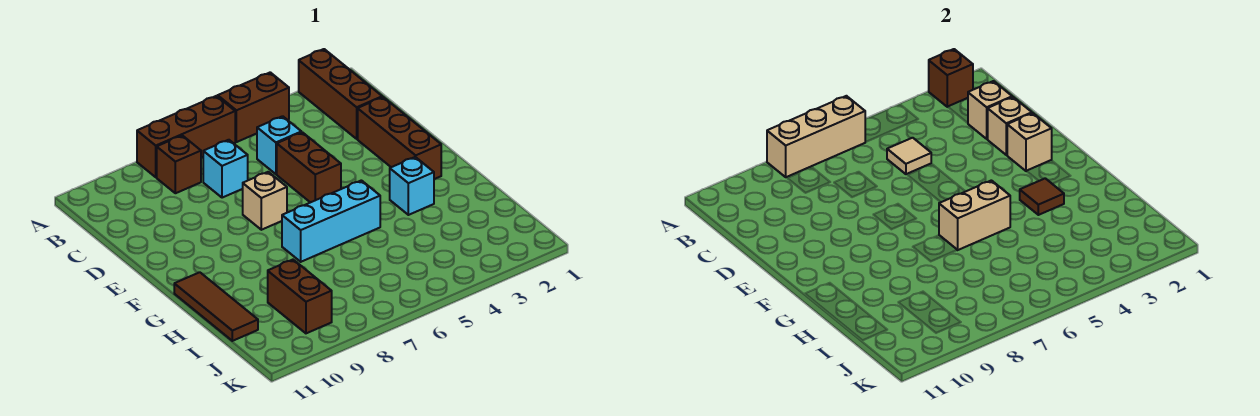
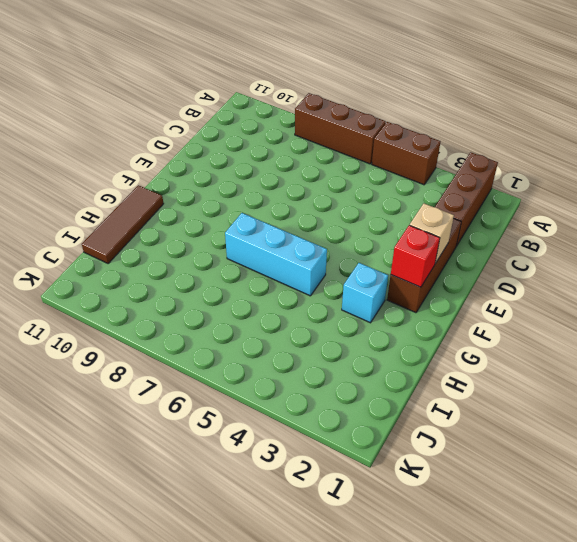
red 1x1 brick [391,225,440,287] -> none
none -> brown 1x1 brick [157,135,201,193]
none -> cyan 1x1 brick [257,116,301,174]
none -> cyan 1x1 brick [203,140,248,198]

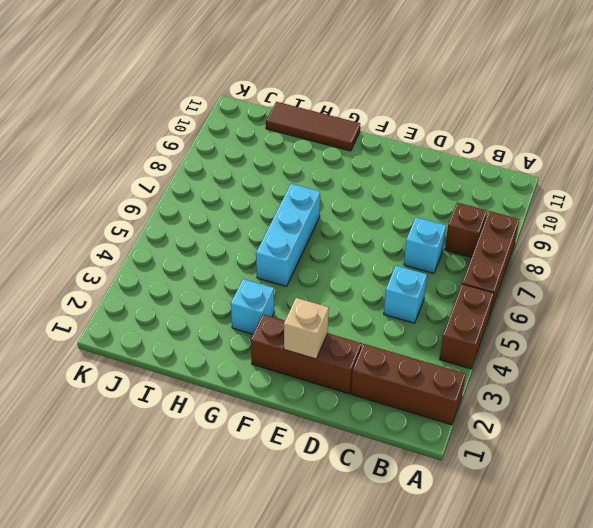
none -> brown 1x2 brick [277,132,341,203]
none -> tan 1x1 brick [243,172,287,230]
none -> brown 1x2 brick [268,260,332,333]

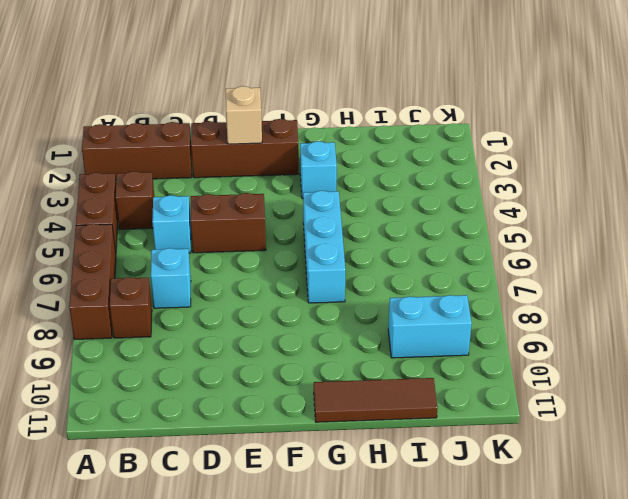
brown 1x1 brick [116,171,154,229] -> brown 1x1 brick moved to [929,49,973,107]
cyan 1x2 brick [388,295,472,358] -> brown 1x2 brick [268,260,332,333]
none -> tan 1x1 brick [243,172,287,230]
none -> tan 1x3 brick [767,96,865,177]
none -> tan 1x1 brick [968,81,1012,139]

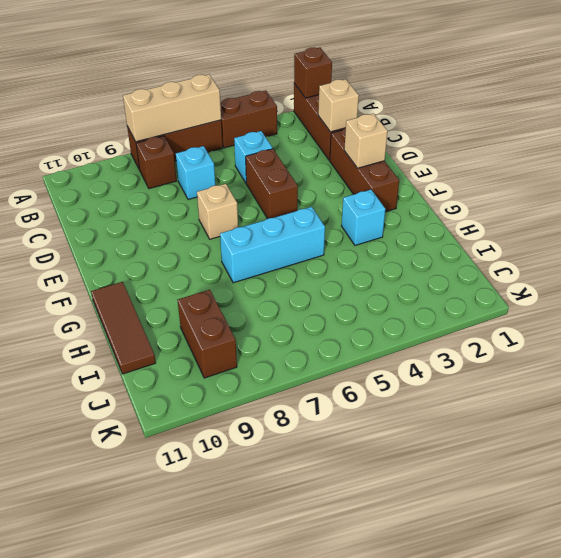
none -> tan 1x1 tile [887,138,931,174]
none -> tan 1x1 brick [988,97,1032,155]
none -> brown 1x1 tile [1020,178,1064,215]

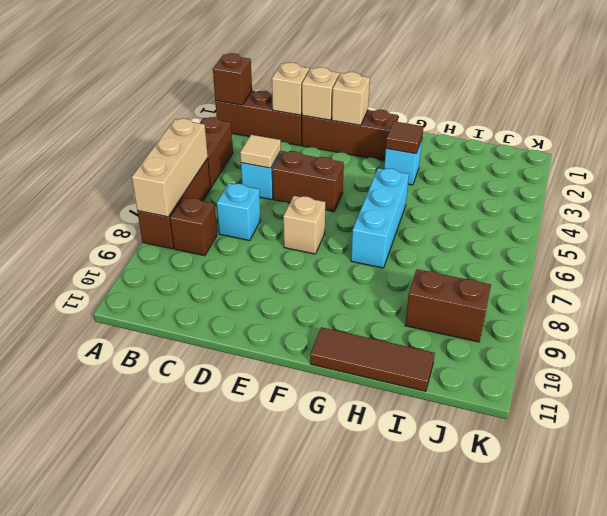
none -> tan 1x2 brick [939,180,1010,250]

